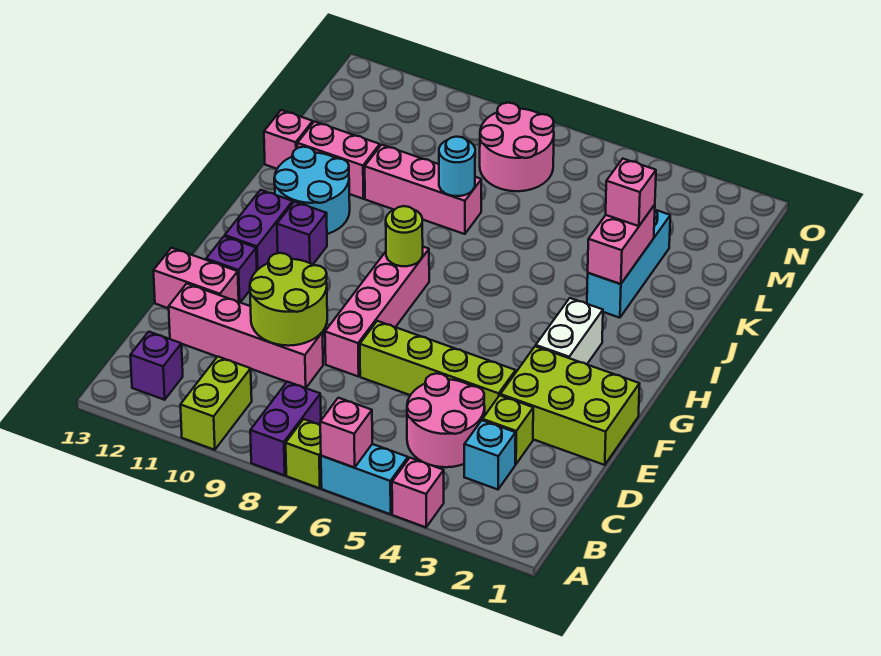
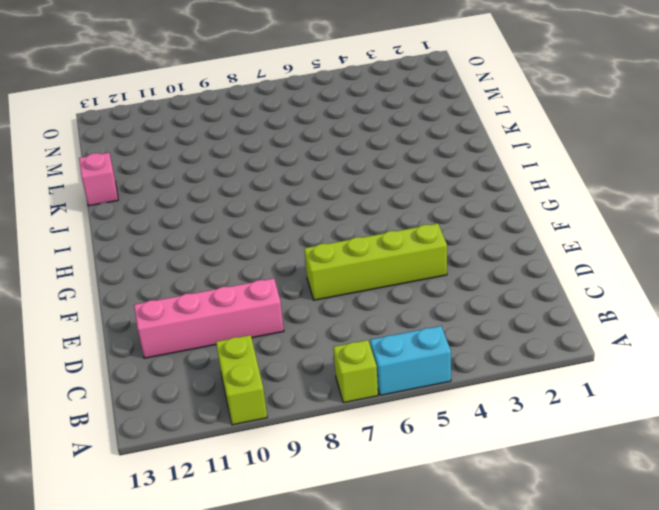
none -> pink 1x1 brick [392,458,444,527]
none -> purple 1x2 brick [250,382,321,475]
none -> purple 1x1 brick [130,332,183,400]
none -> cyan 1x1 brick [464,420,516,489]

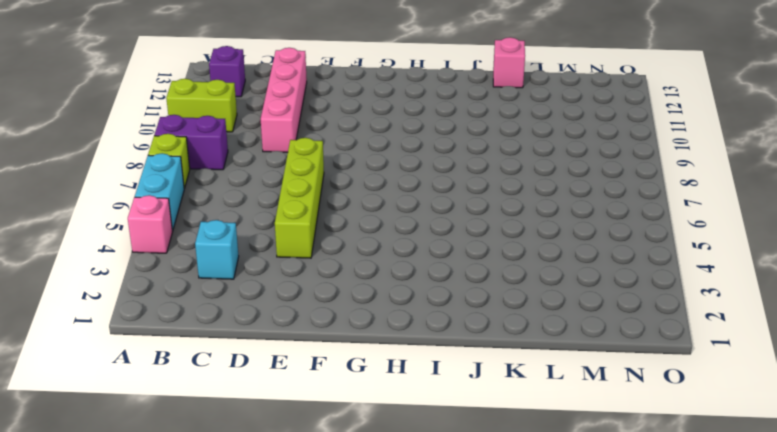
none -> pink 2x2 round brick [407,373,485,467]
none -> lime 1x1 brick [483,395,533,464]
none -> lime 2x3 brick [500,346,640,465]
none -> pink 1x4 brick [325,247,429,377]

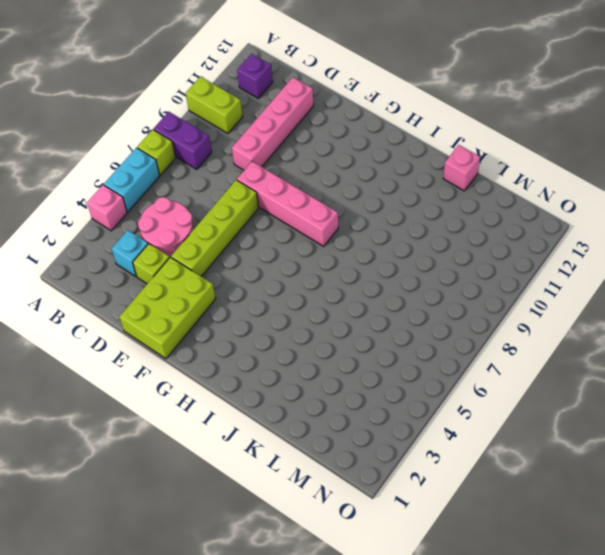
none -> pink 1x2 brick [153,248,239,308]
none -> purple 1x1 brick [206,236,257,302]
none -> white 1x2 brick [536,298,603,364]
none -> purple 1x2 brick [225,190,293,270]

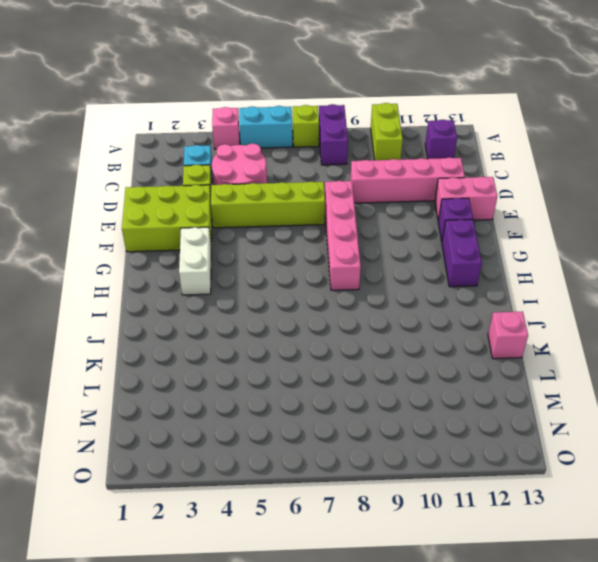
none -> purple 1x1 brick [277,202,327,265]
none -> cyan 2x2 round brick [274,147,350,234]
none -> cyan 1x3 brick [587,210,670,318]
none -> pink 1x3 brick [365,145,481,234]

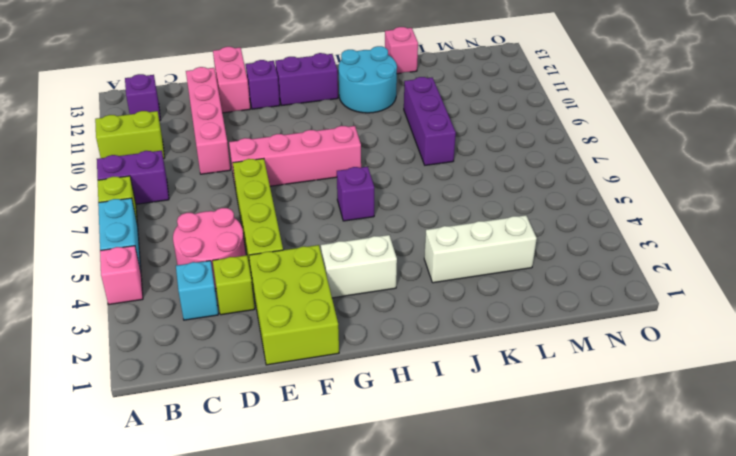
purple 1x1 brick [337,167,374,221] -> purple 1x1 brick moved to [277,202,327,265]
white 1x3 brick [424,215,537,283] -> cyan 1x3 brick [587,210,670,318]
purple 1x3 brick [404,77,456,165] -> pink 1x3 brick [365,145,481,234]
none -> pink 1x2 brick [297,122,380,199]
none -> pink 2x2 round brick [480,103,554,191]
none -> pink 1x1 brick [320,398,372,468]
none -> lime 2x2 round brick [250,253,327,346]

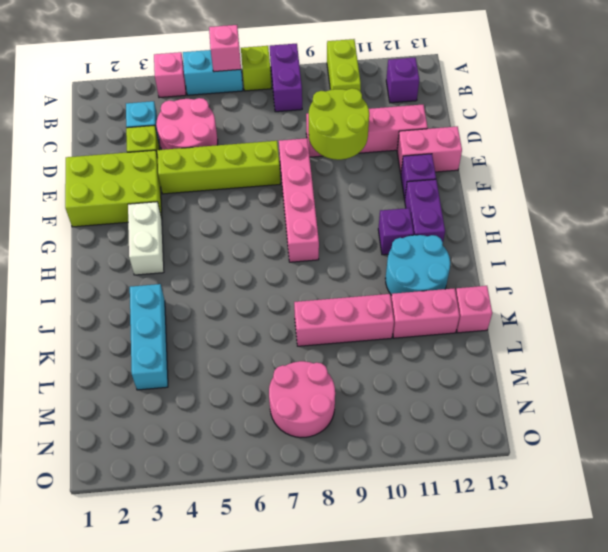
none -> lime 1x1 round brick [386,206,423,266]
none -> pink 1x2 brick [588,205,655,284]
none -> cyan 1x1 round brick [439,137,475,196]
none -> pink 1x1 brick [606,159,656,226]

